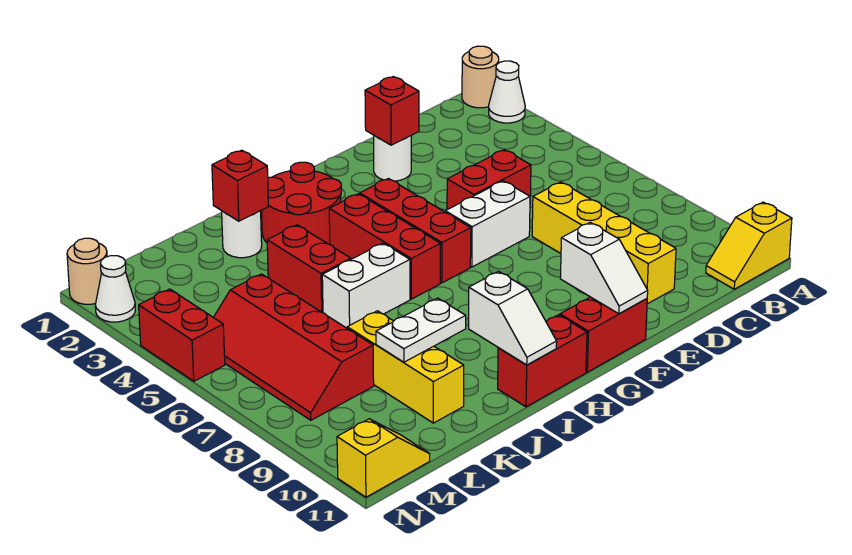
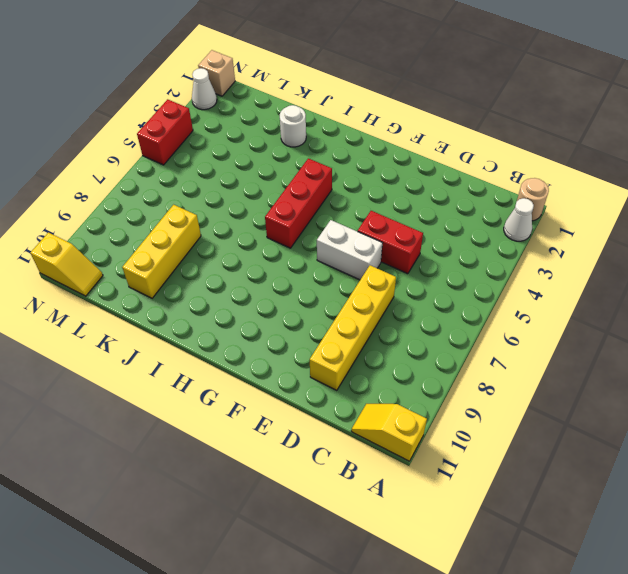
tan 1x1 brick [198,50,235,96] -> tan 1x1 round brick [67,238,107,304]
none -> white 1x1 round brick [373,135,411,181]
none -> red 1x2 brick [560,297,647,372]
none -> red 1x3 brick [360,179,471,283]

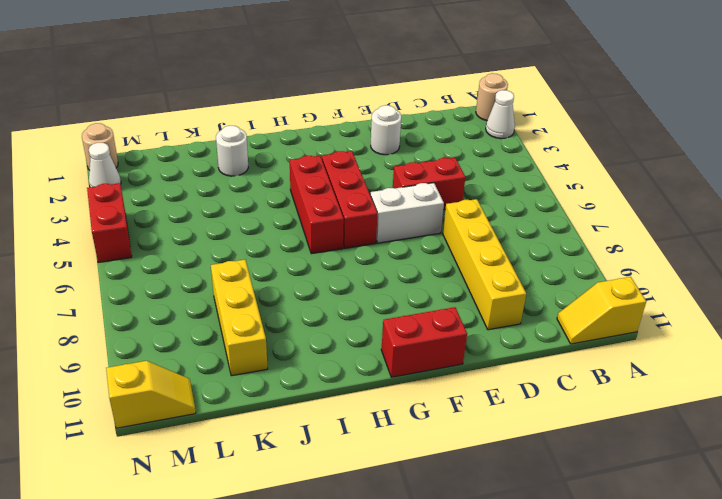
none -> red 2x2 round brick [262,162,342,245]
none -> red 1x2 brick [498,315,587,407]
none -> white 1x2 brick [322,243,410,328]

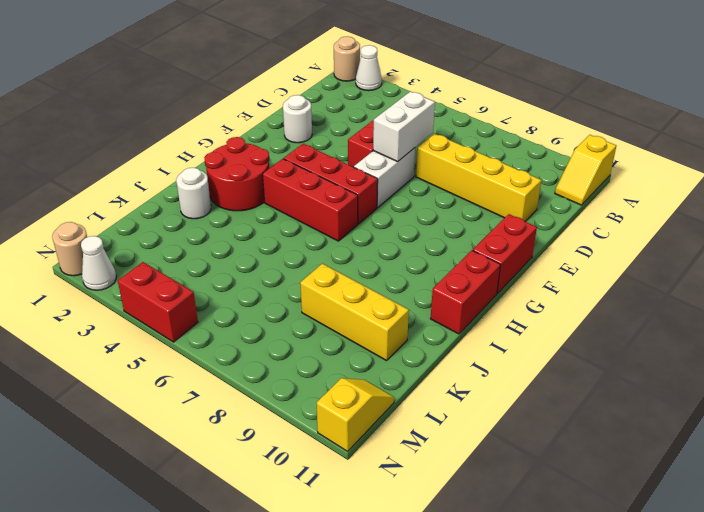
white 1x2 brick [373,91,435,162] -> white 1x2 brick moved to [322,243,410,328]
none -> red 1x2 brick [267,225,351,313]
none -> red 2x4 slope [213,274,374,420]
none -> red 1x1 brick [365,77,419,145]

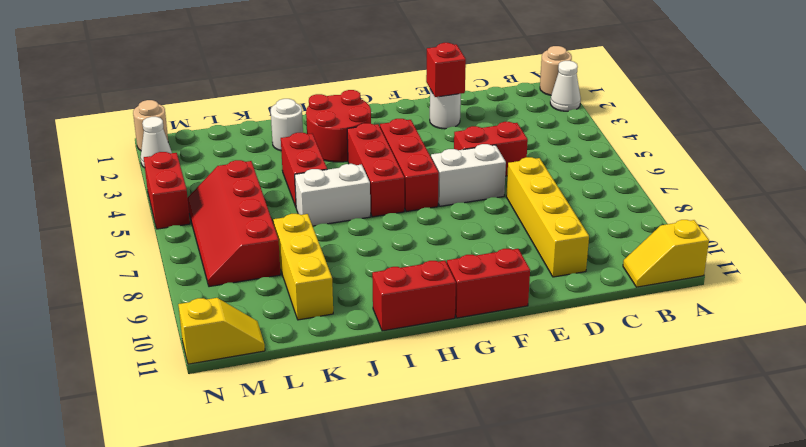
none -> white 1x2 slope [560,222,648,314]
none -> white 1x2 slope [469,271,557,365]
none -> red 1x1 brick [212,150,269,221]

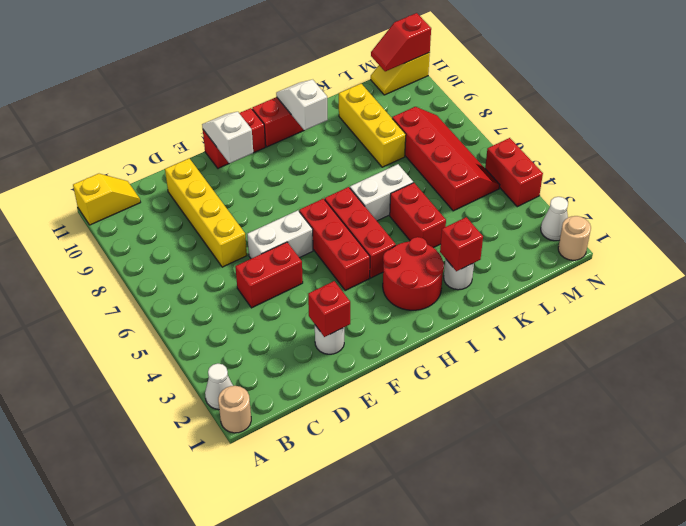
red 1x2 slope [371,13,431,71] -> none
none -> white 1x2 plate [376,298,466,362]

